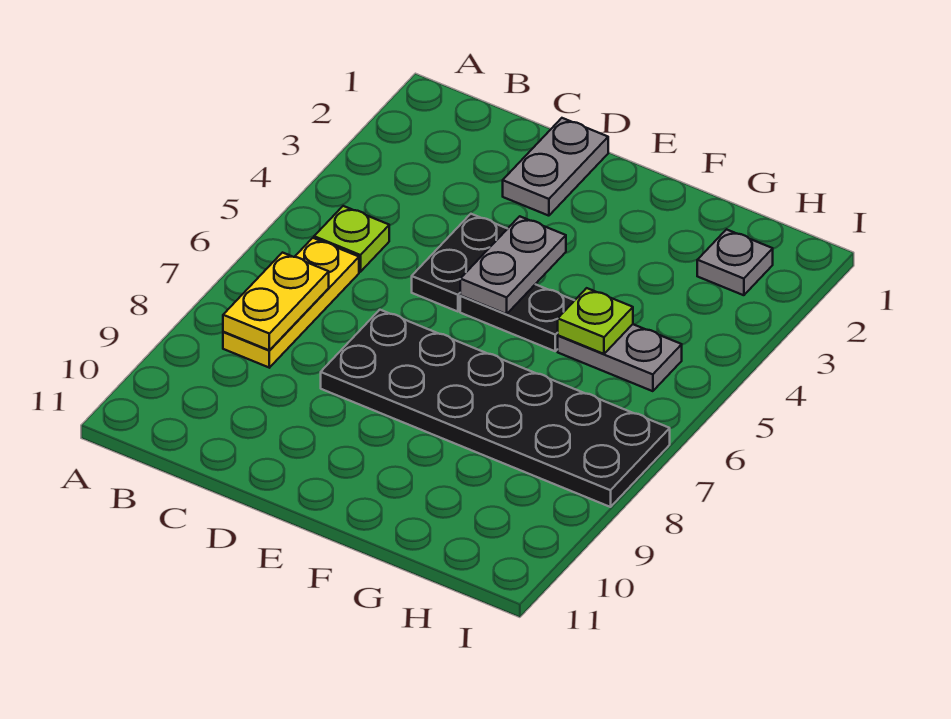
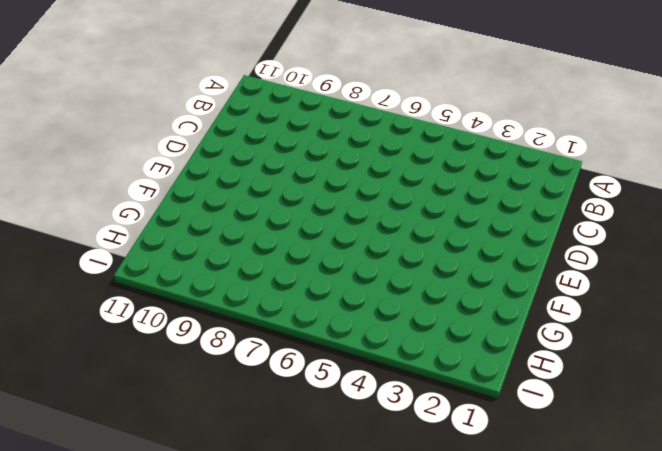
none -> lime 1x1 plate [314,206,389,272]
none -> yellow 1x3 plate [223,238,359,368]

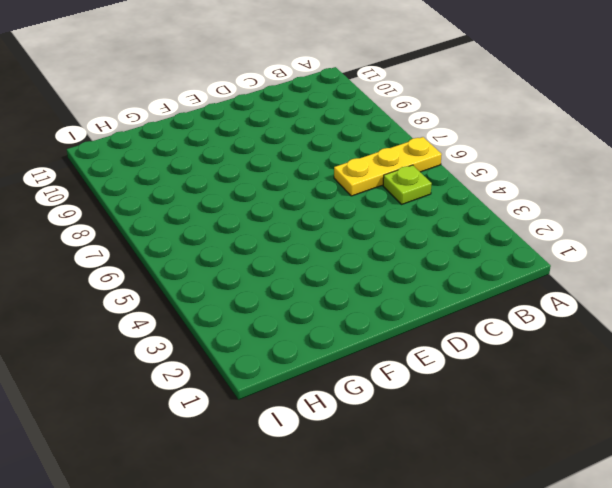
yellow 1x3 plate [334,137,442,196] -> yellow 1x3 plate turned to [223,238,359,368]
none -> grey 1x2 plate [503,118,608,216]
none -> black 1x2 plate [412,214,507,312]

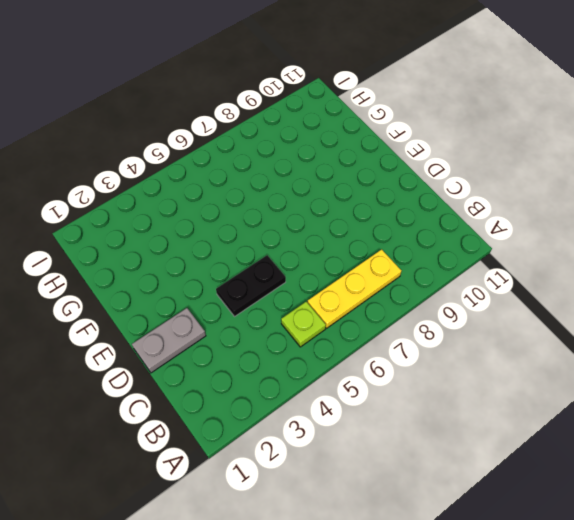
none -> black 2x6 plate [321,310,670,507]
none -> black 1x2 plate [460,284,575,351]

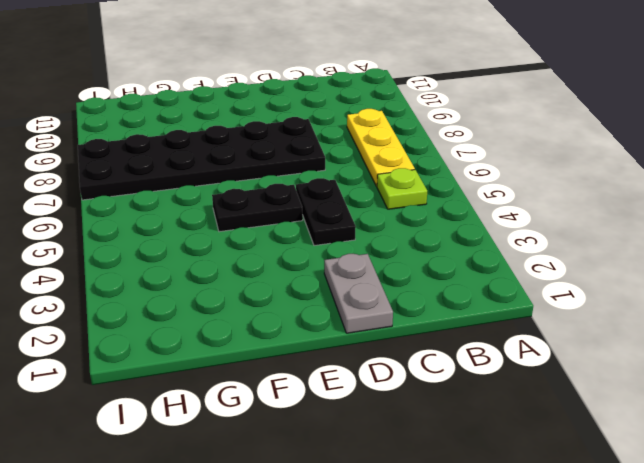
none -> grey 1x2 plate [558,324,682,391]
none -> grey 1x1 plate [697,229,773,295]

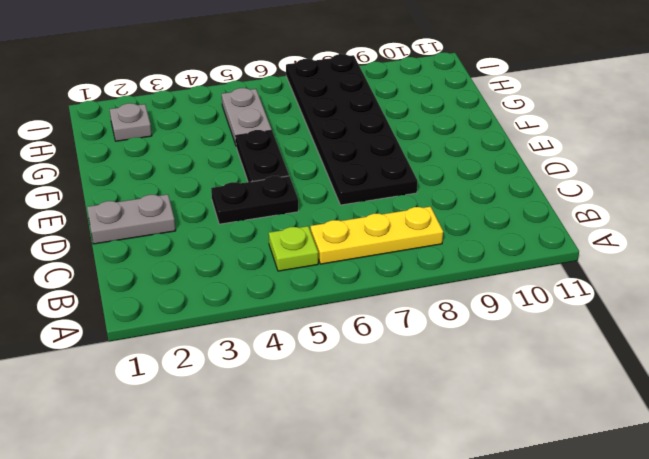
none -> yellow 1x2 plate [223,253,329,350]
none -> grey 1x2 plate [460,216,566,314]

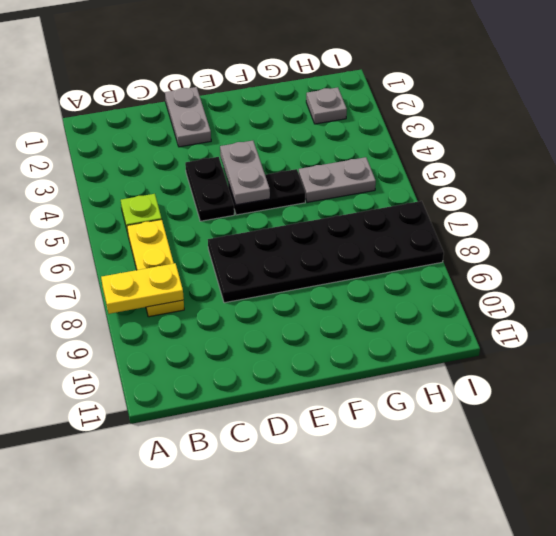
yellow 1x2 plate [101,263,184,314] -> yellow 1x2 plate turned to [223,253,329,350]
none -> lime 1x1 plate [558,288,633,354]

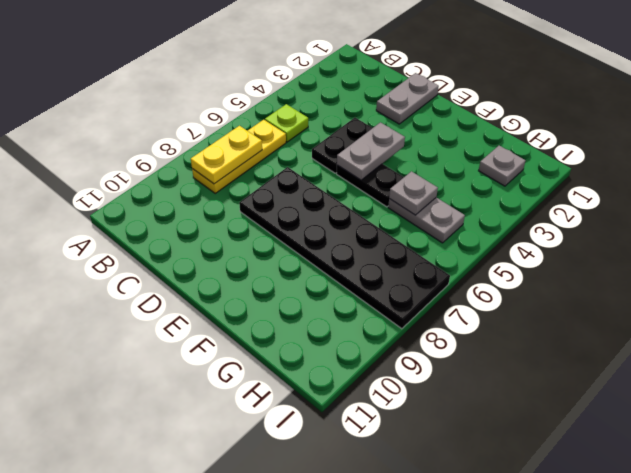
grey 1x1 plate [389,171,438,215] -> lime 1x1 plate [558,288,633,354]

